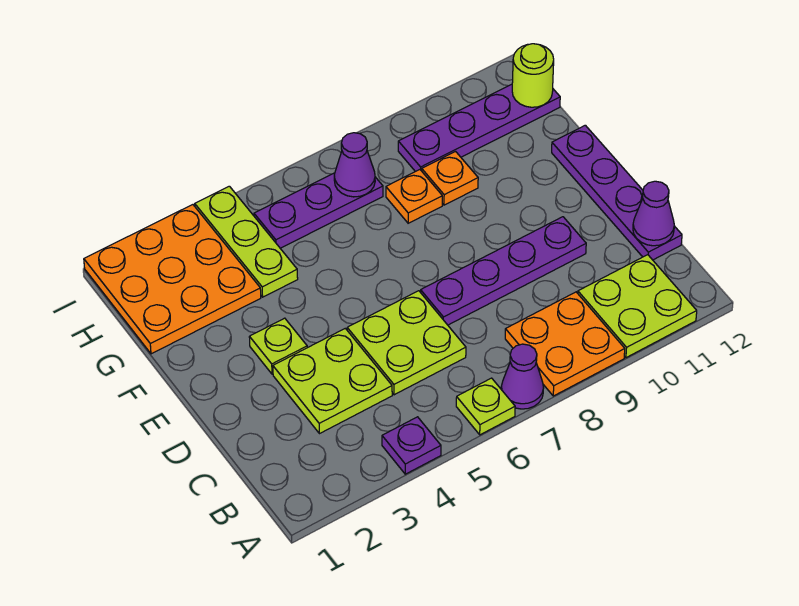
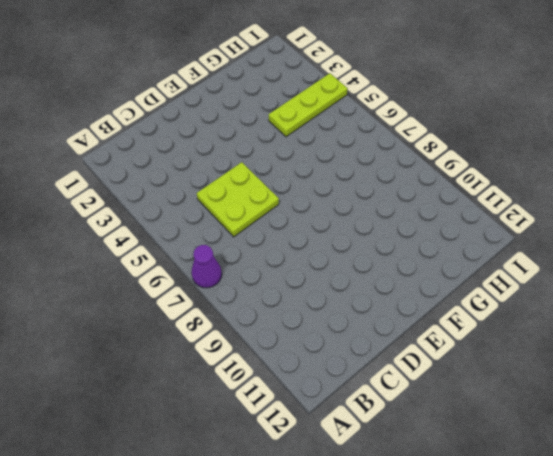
none -> purple 1x1 plate [382,417,441,474]
none -> lime 1x1 plate [456,378,515,435]
none -> orange 2x2 plate [505,292,625,396]

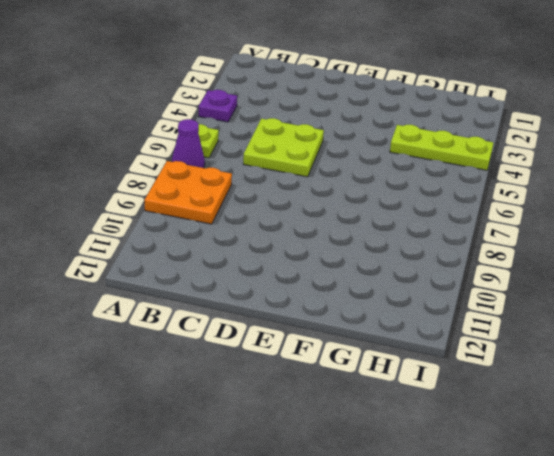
none -> lime 2x2 plate [578,255,697,358]
none -> lime 2x2 plate [273,328,392,434]
none -> purple 1x4 plate [552,125,682,260]

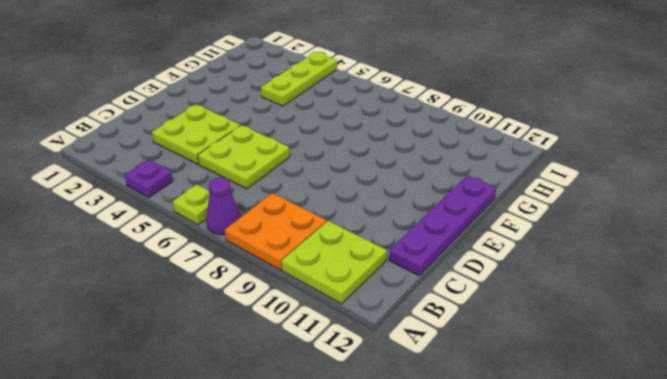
none -> purple 1x4 plate [421,217,586,325]
none -> lime 1x1 plate [249,318,307,374]
none -> orange 3x3 plate [84,205,261,354]

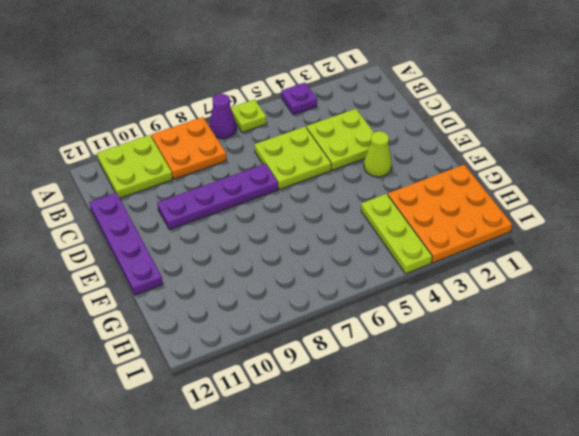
lime 1x1 cone [364,131,392,177] -> lime 1x1 plate [249,318,307,374]
none -> orange 1x1 plate [386,170,442,223]
none -> orange 1x1 plate [422,152,478,205]
none -> purple 1x3 plate [254,173,383,248]

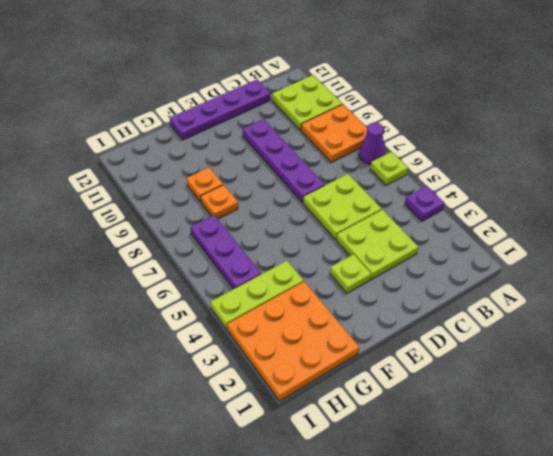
none -> purple 1x4 plate [398,84,560,172]
none -> purple 1x1 cone [633,181,674,246]
none -> purple 1x1 cone [334,133,375,197]

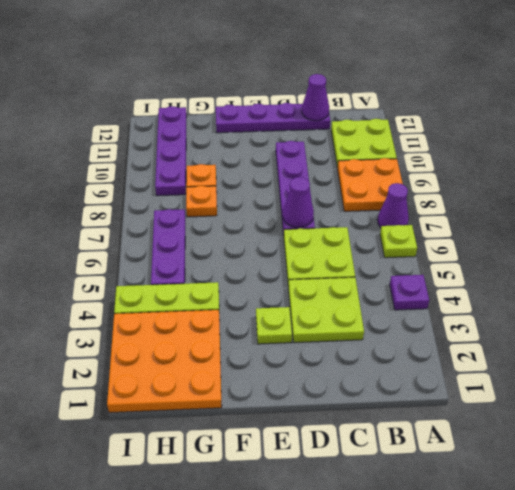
purple 1x1 cone [283,177,314,227] -> purple 1x1 cone moved to [334,133,375,197]
none -> lime 1x1 round brick [512,44,554,107]

